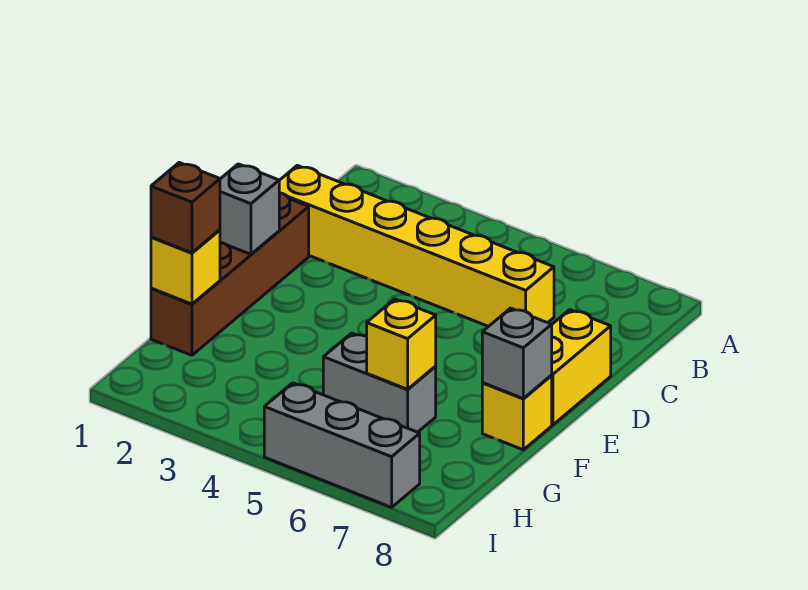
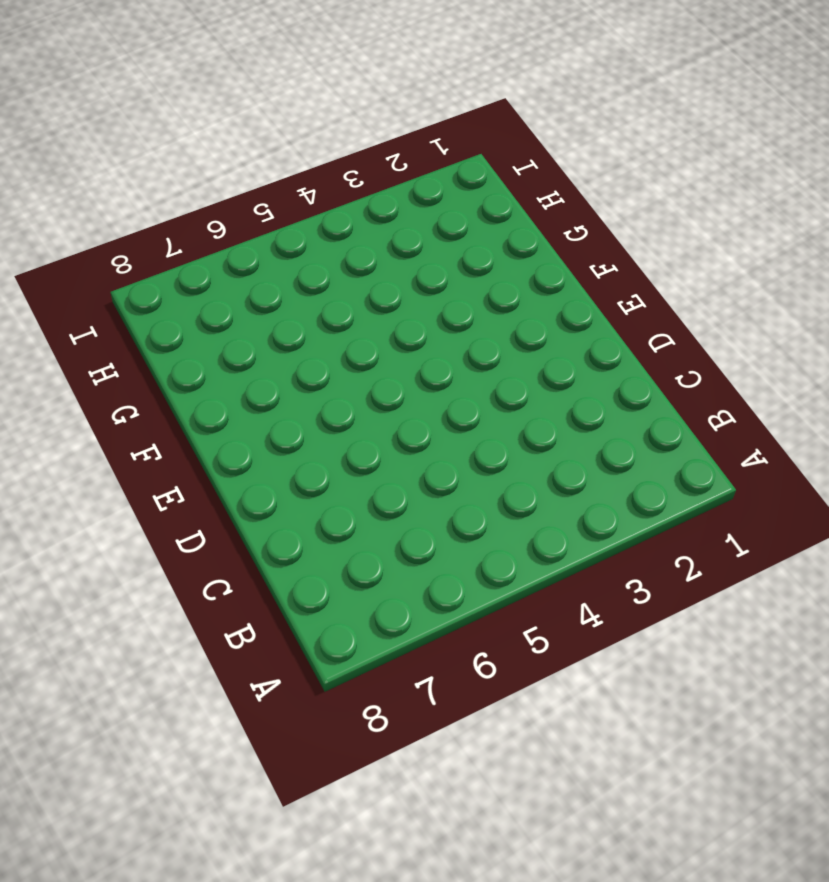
none -> yellow 1x6 brick [279,165,554,326]
none -> brown 1x4 brick [151,193,309,355]

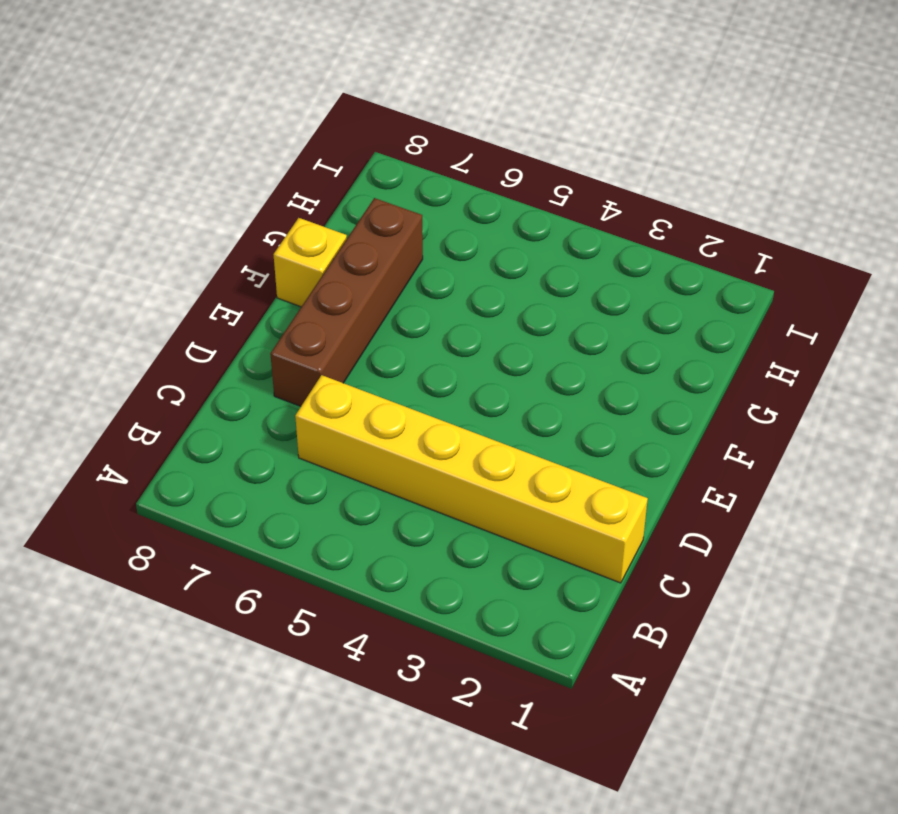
brown 1x4 brick [270,198,423,406] -> brown 1x4 brick moved to [151,193,309,355]
none -> yellow 1x2 brick [551,310,611,425]
none -> grey 1x2 brick [323,333,436,432]

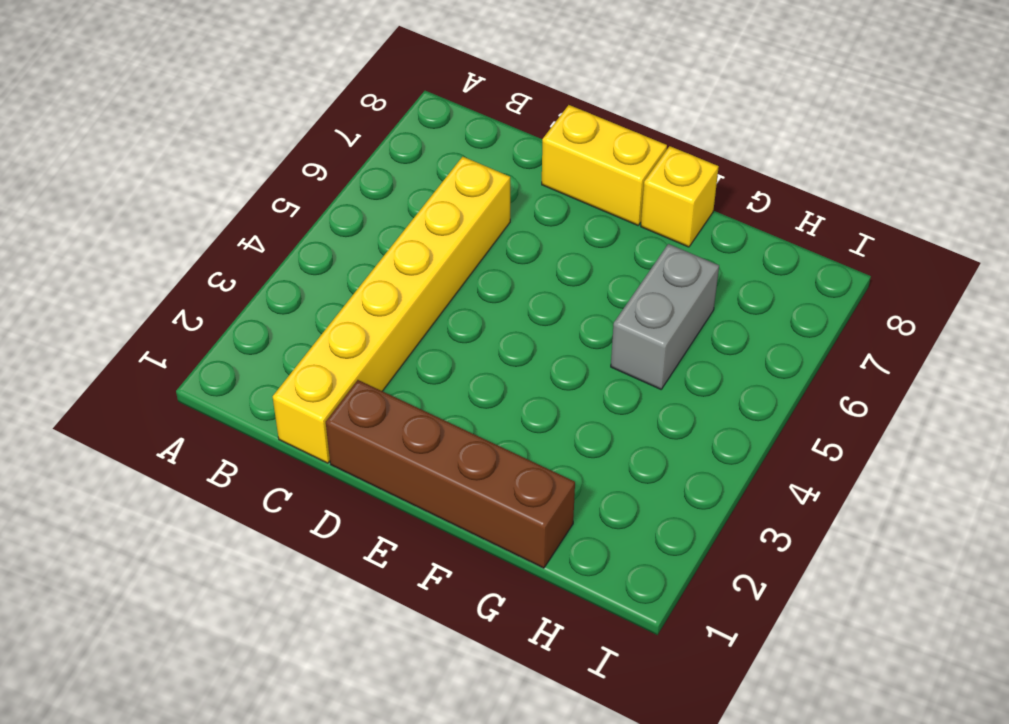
none -> grey 1x3 brick [264,383,420,507]
none -> grey 1x1 brick [220,164,279,254]

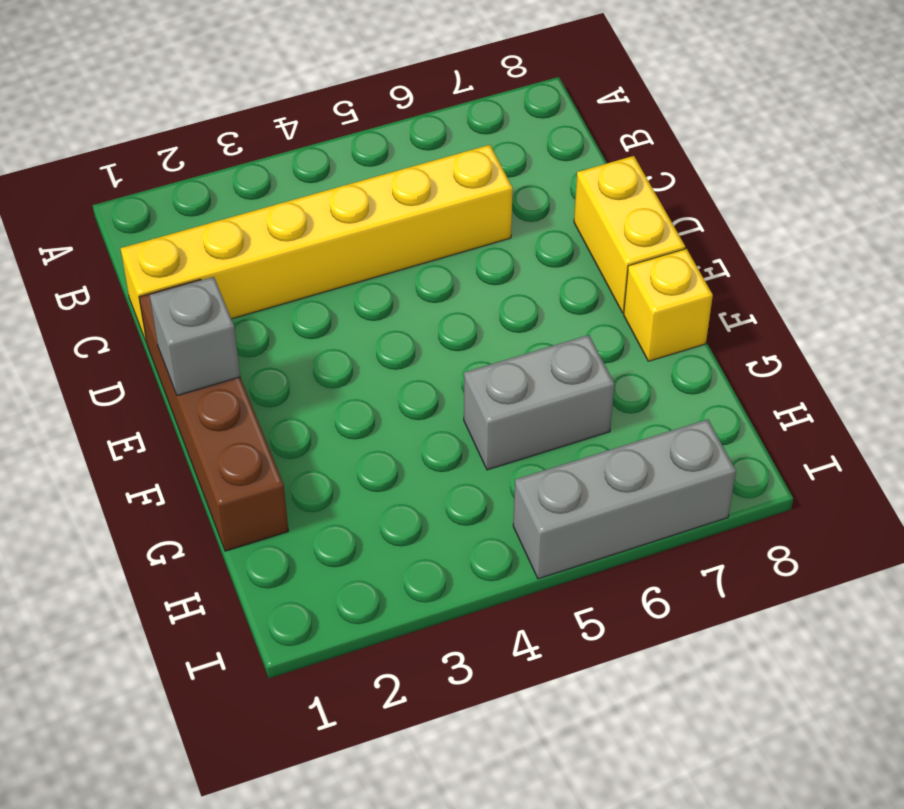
none -> grey 1x1 brick [482,308,552,398]
none -> yellow 1x1 brick [151,230,220,304]

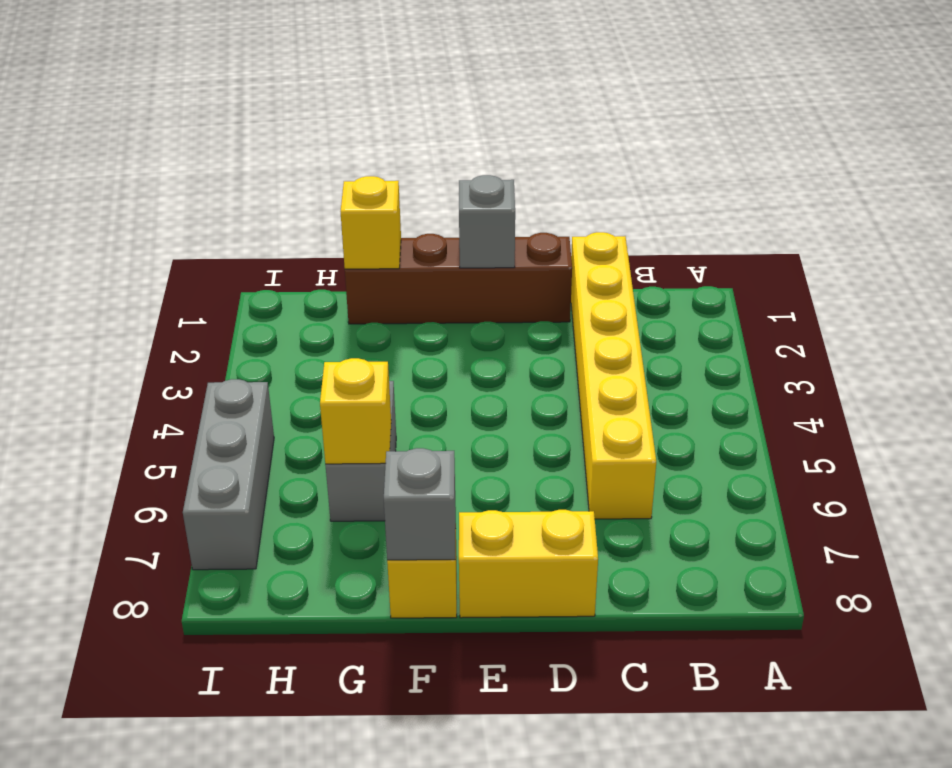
none -> brown 1x1 brick [151,163,220,253]

